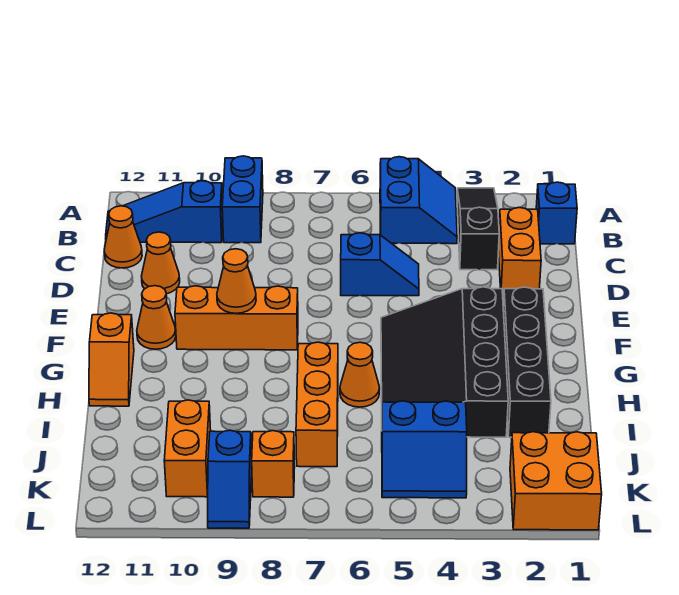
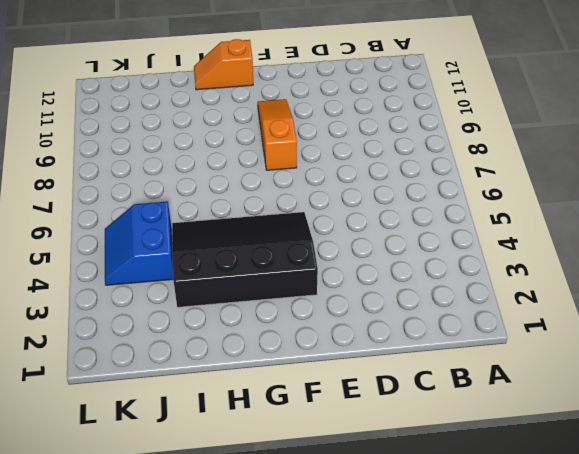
orange 1x3 slope [258,99,297,170] -> orange 1x3 brick [175,286,298,350]
none -> black 1x3 slope [457,188,499,270]
none -> blue 2x2 slope [380,157,457,244]
none -> blue 1x2 brick [222,156,263,243]

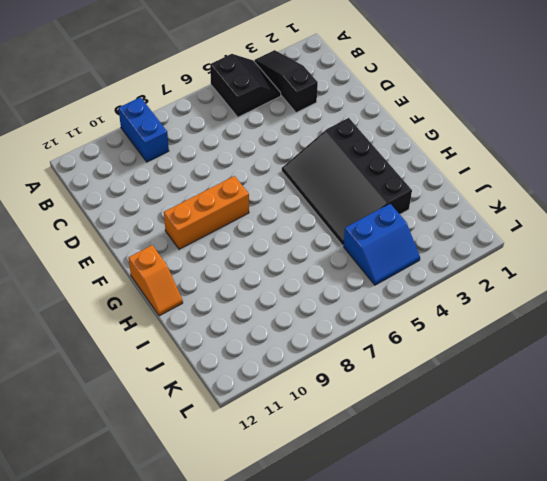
black 2x2 slope [210,54,281,117] -> blue 2x2 slope [380,157,457,244]
none -> blue 1x1 brick [536,182,577,244]
none -> blue 1x3 slope [106,181,223,243]
none -> orange 1x2 brick [498,208,541,296]

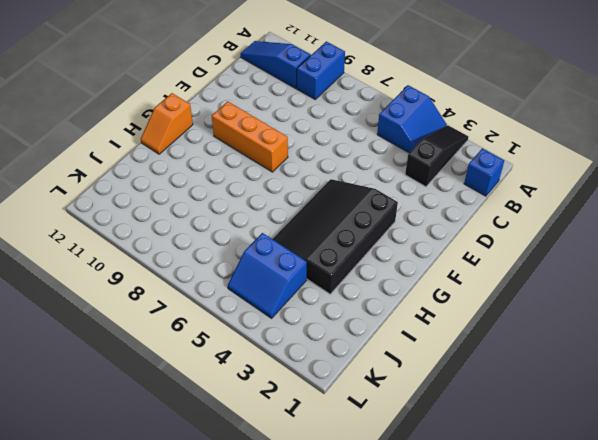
none -> orange 1x2 brick [498,208,541,296]
none -> orange 1x1 cone [104,206,142,268]
none -> blue 1x2 slope [341,233,419,296]

